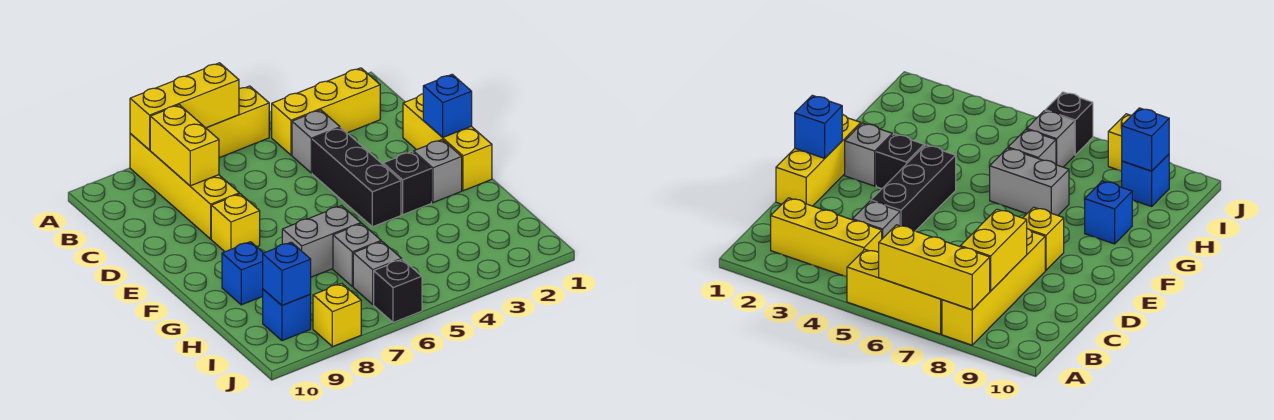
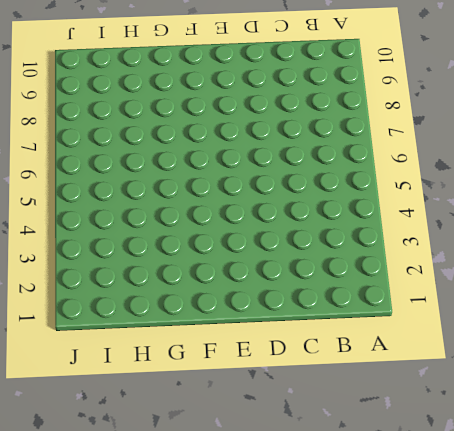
none -> yellow 1x3 brick [206,86,269,158]
none -> yellow 1x4 brick [130,134,239,239]
none -> yellow 1x3 brick [272,68,380,155]

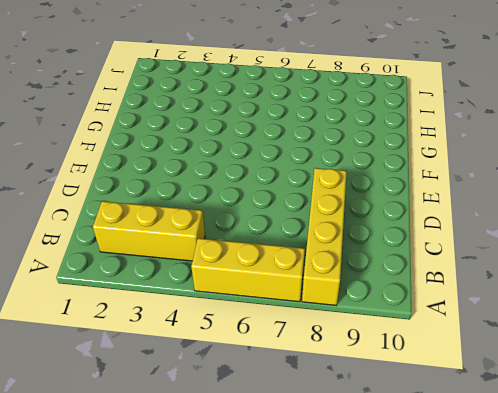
none -> grey 1x1 brick [292,110,340,173]
none -> yellow 1x3 brick [403,94,492,191]
none -> black 1x3 brick [312,128,401,227]

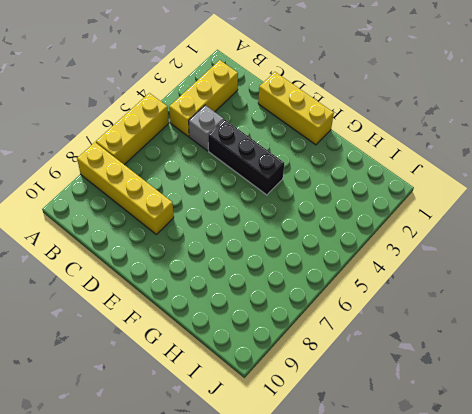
none -> yellow 1x1 brick [211,194,260,252]
none -> grey 1x1 brick [413,140,462,203]
none -> black 1x1 brick [383,152,431,215]

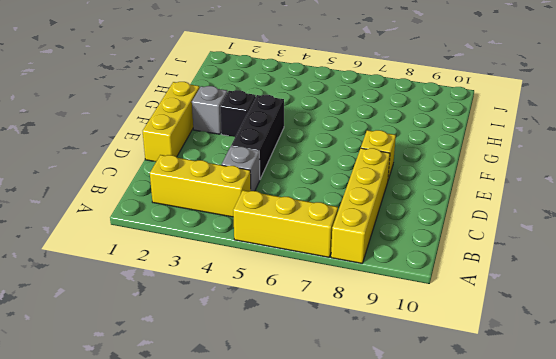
none -> grey 1x2 brick [282,206,361,277]
none -> blue 1x1 brick [222,242,263,305]
none -> grey 1x1 brick [333,224,381,287]

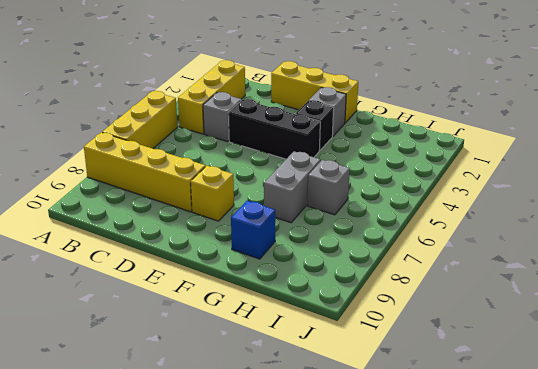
none -> grey 1x1 brick [353,241,402,304]
none -> blue 1x1 brick [263,289,311,341]
none -> black 1x1 brick [374,259,422,322]

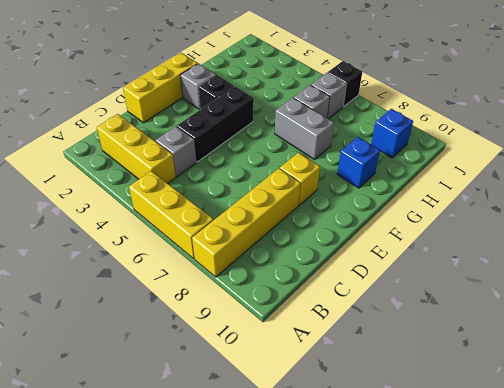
none -> yellow 1x1 brick [313,283,361,347]
none -> yellow 1x3 brick [130,63,239,150]
none -> yellow 1x2 brick [150,105,219,186]

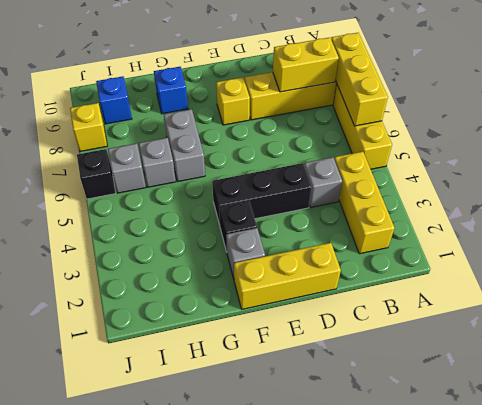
none -> blue 1x1 brick [423,74,472,137]
none -> blue 1x1 brick [263,242,311,305]

